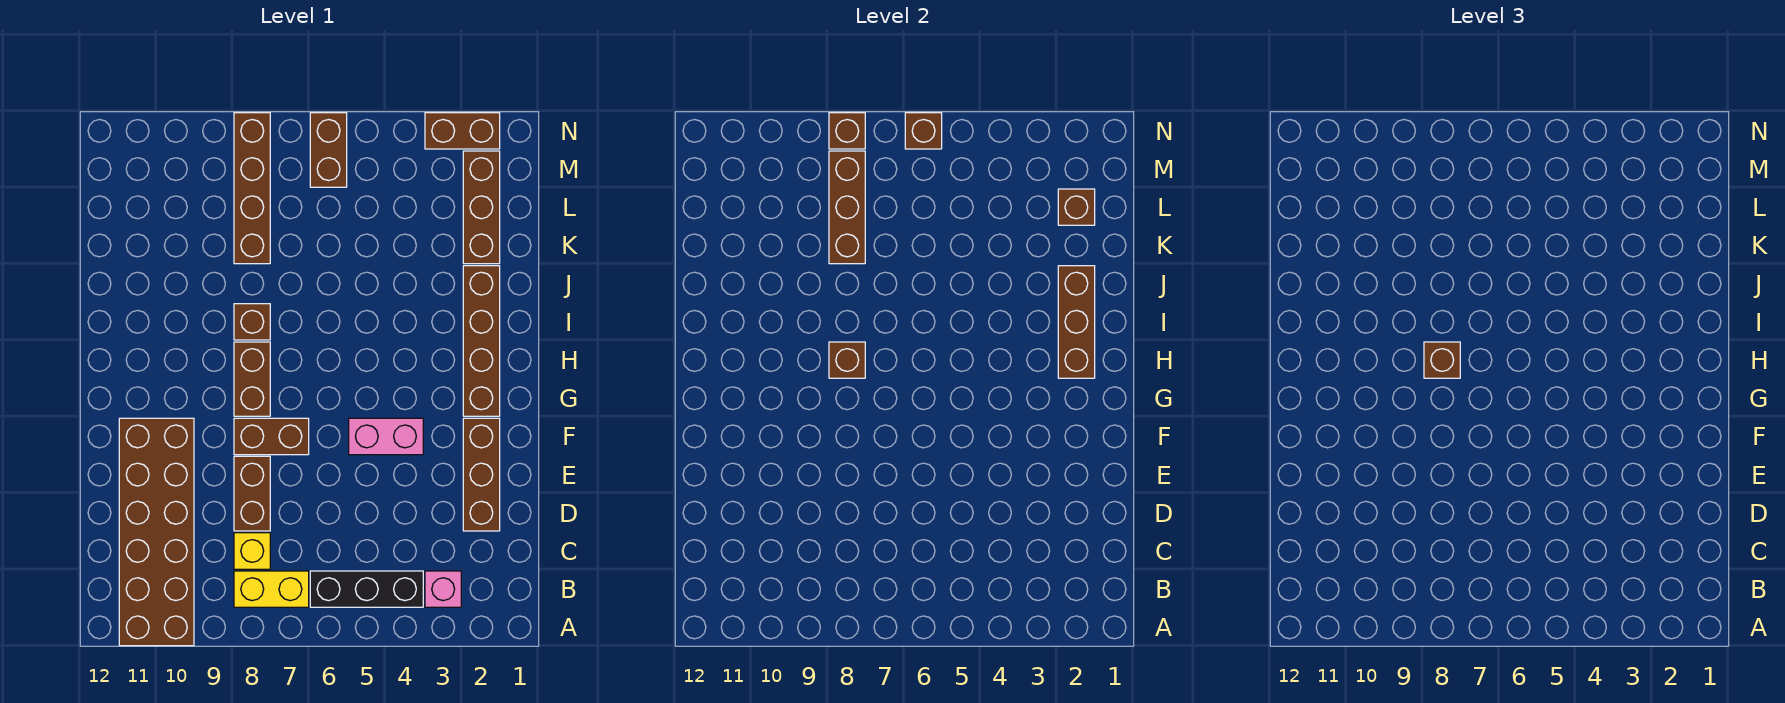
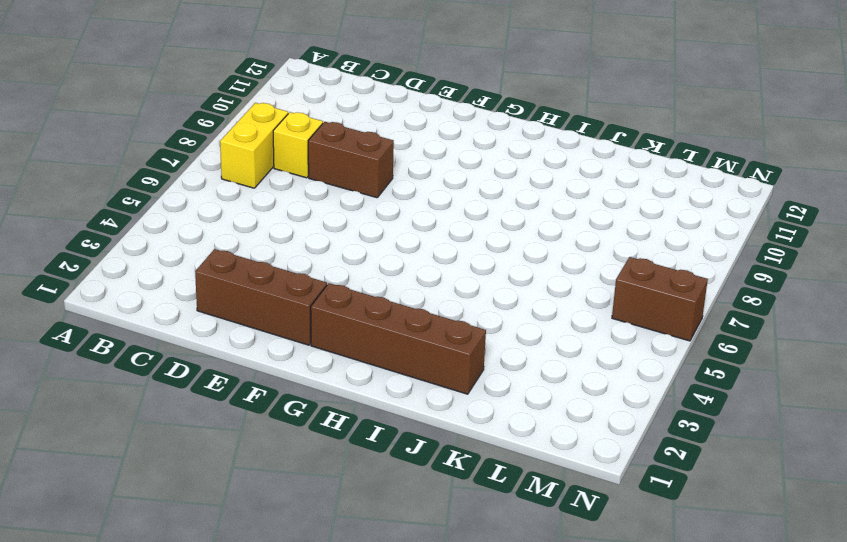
none -> brown 2x6 brick [119,418,194,646]
none -> pink 1x1 brick [425,571,461,607]
none -> black 1x3 brick [310,571,423,607]

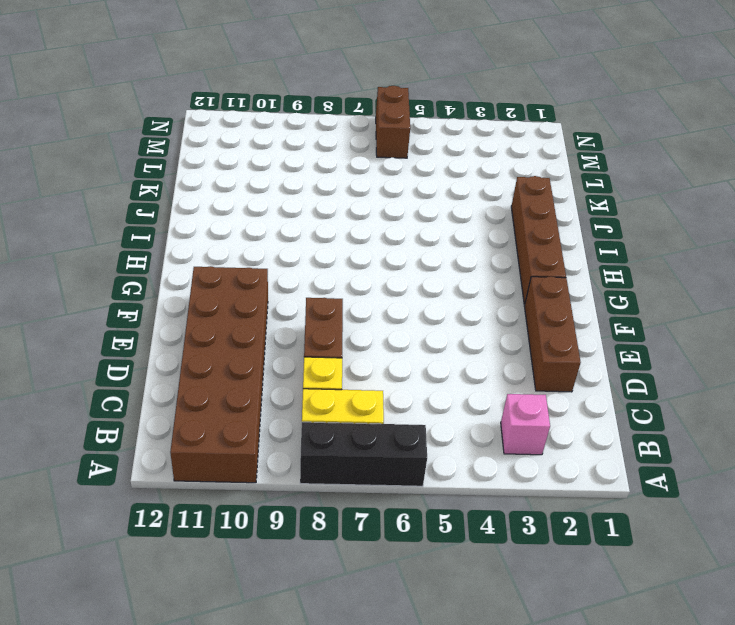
black 1x3 brick [300,422,427,486] -> black 1x3 brick moved to [310,571,423,607]
none -> pink 1x2 brick [349,418,423,455]
none -> brown 1x2 brick [234,418,309,455]
none -> brown 1x2 brick [234,342,270,416]

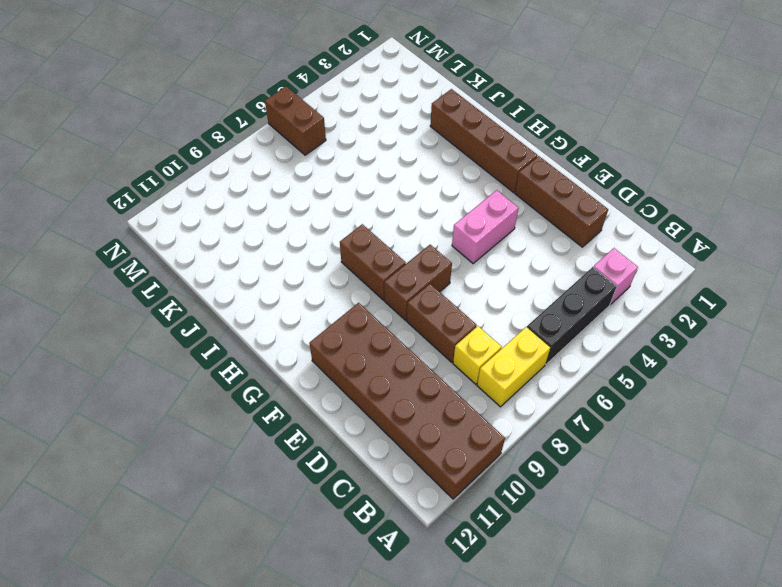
none -> brown 1x1 brick [234,304,270,340]
none -> brown 1x3 brick [463,151,500,264]
none -> brown 1x4 brick [234,113,270,264]

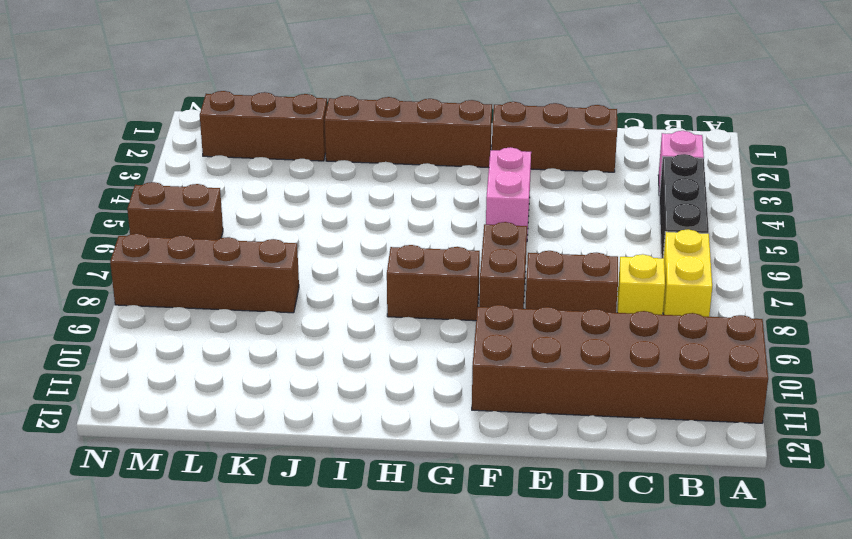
none -> brown 1x1 brick [234,304,270,340]
none -> brown 1x2 brick [425,113,500,149]
none -> brown 1x3 brick [1058,266,1095,378]

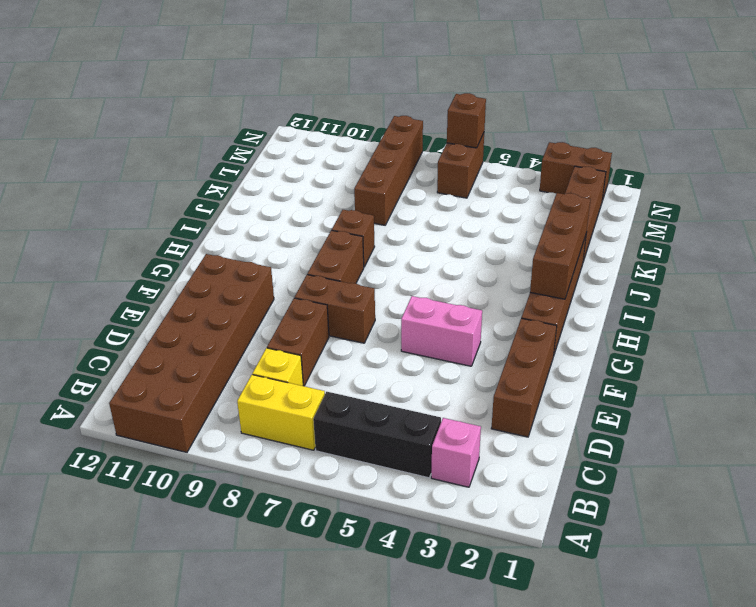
none -> brown 1x1 brick [829,342,865,378]
none -> brown 1x3 brick [829,151,865,264]
none -> brown 1x1 brick [1058,189,1095,225]

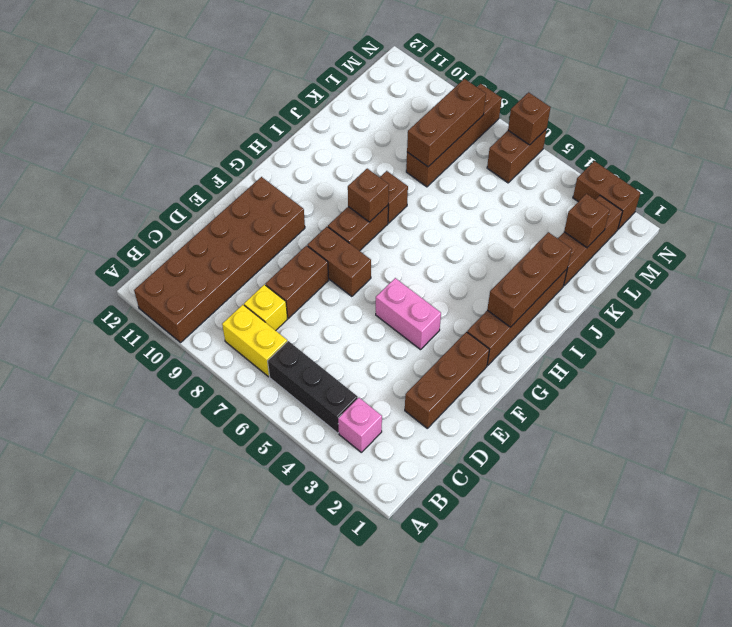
none -> brown 1x1 brick [829,113,865,149]
none -> brown 1x1 brick [1424,342,1460,378]

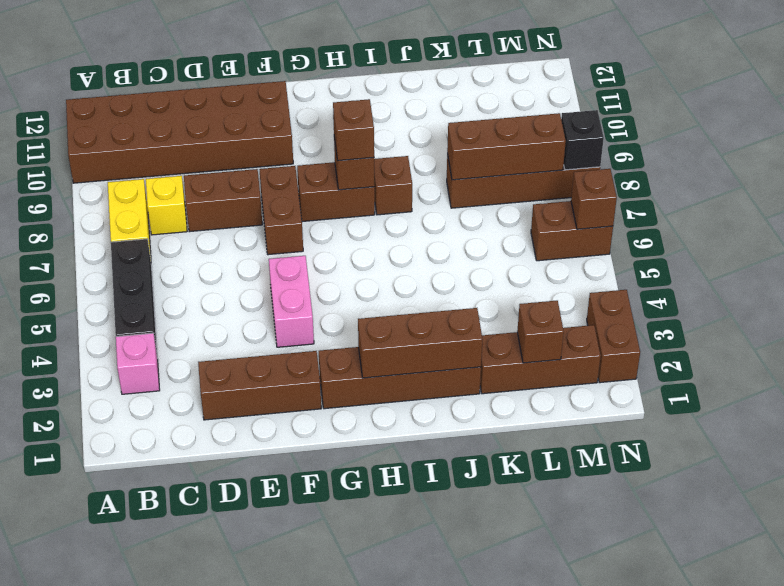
black 1x1 brick [561,110,604,170] -> brown 1x1 brick [829,113,865,149]

